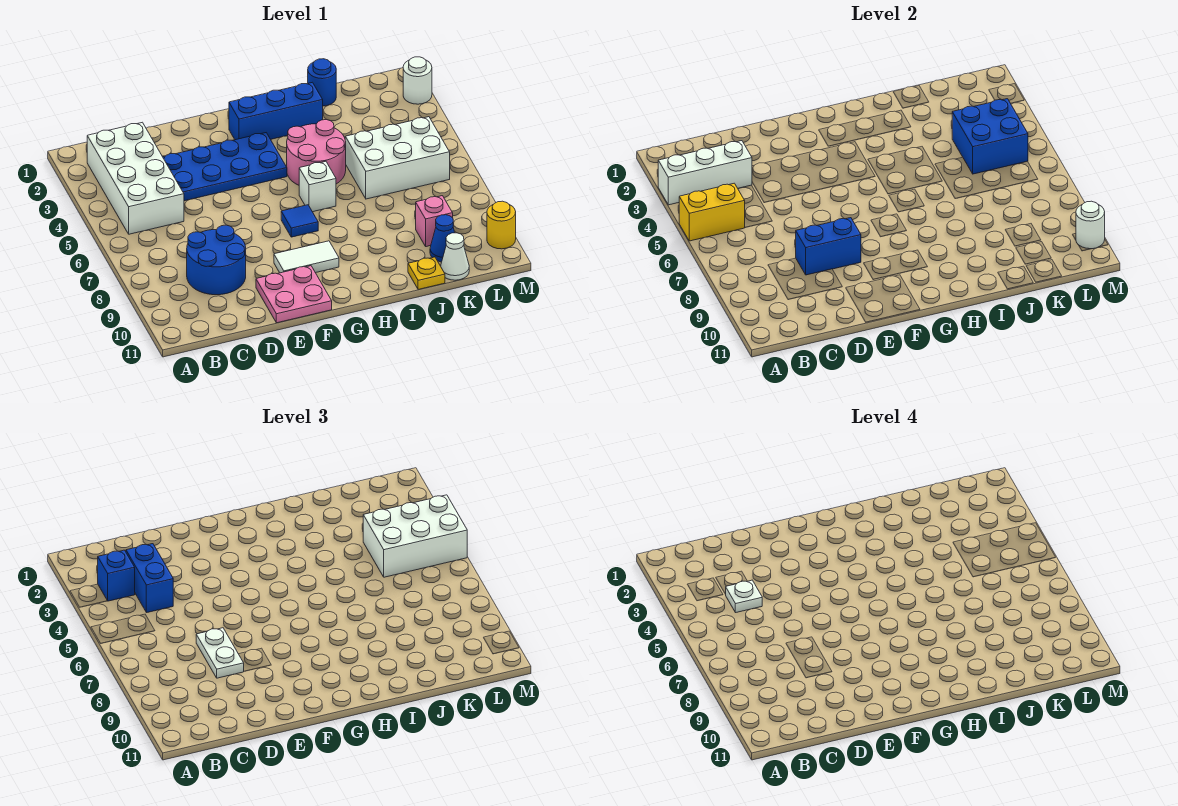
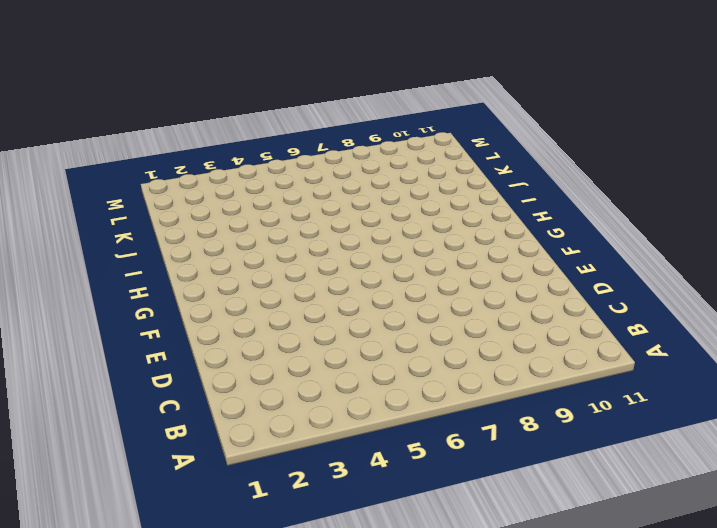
none -> white 2x4 brick [87,122,184,234]
none -> blue 2x2 round brick [187,225,246,295]
none -> blue 2x4 plate [163,133,287,201]

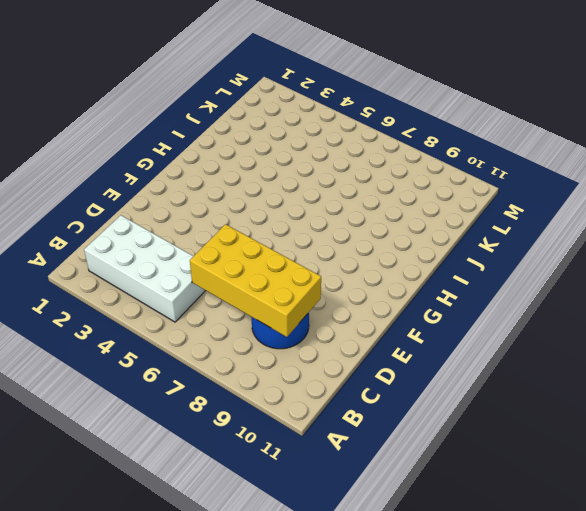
yellow 2x4 brick [190,224,321,337] -> blue 1x2 brick [796,218,861,275]
none -> blue 2x4 plate [163,133,287,201]
none -> pink 2x2 plate [256,266,332,323]
none -> white 1x2 tile [274,241,339,273]

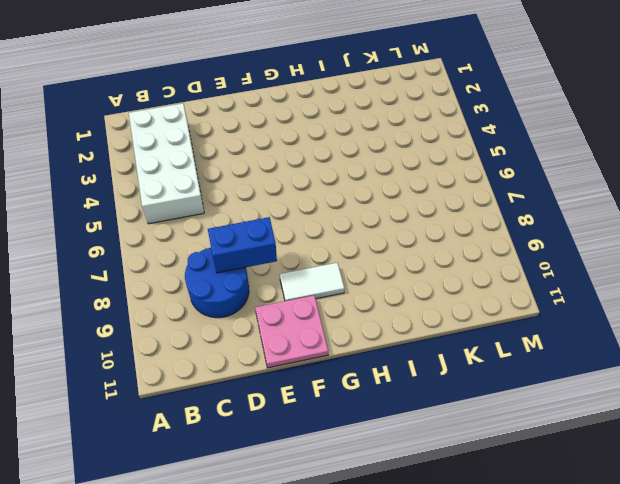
none -> blue 2x4 plate [163,133,287,201]
none -> blue 1x3 brick [229,82,323,140]
none -> blue 1x1 tile [281,205,318,237]

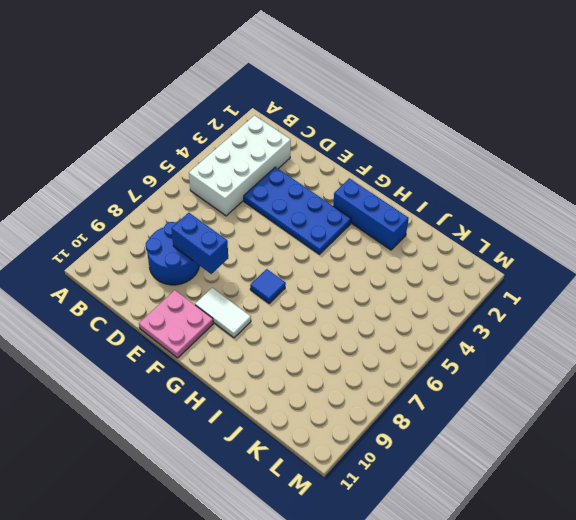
none -> pink 2x2 round brick [287,120,346,185]
none -> white 1x1 brick [299,161,336,212]
none -> blue 1x1 round brick [308,59,336,106]

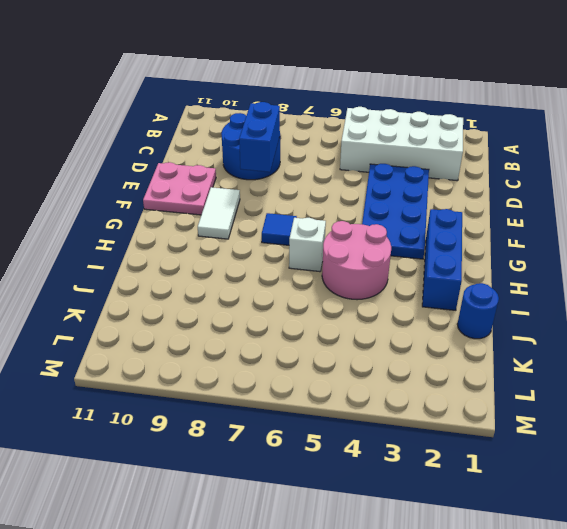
none -> white 2x3 brick [345,117,450,199]
none -> yellow 1x1 plate [408,257,445,289]
none -> pink 1x1 brick [416,196,453,247]

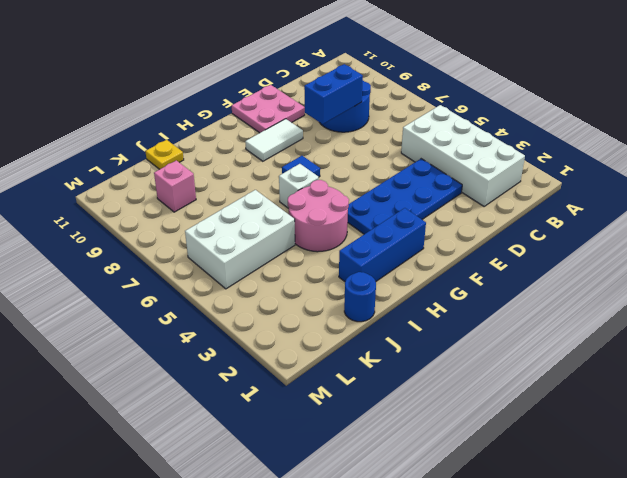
none -> blue 1x1 cone [430,215,455,262]
none -> white 1x1 cone [441,233,469,280]
none -> white 1x1 round brick [403,57,432,104]

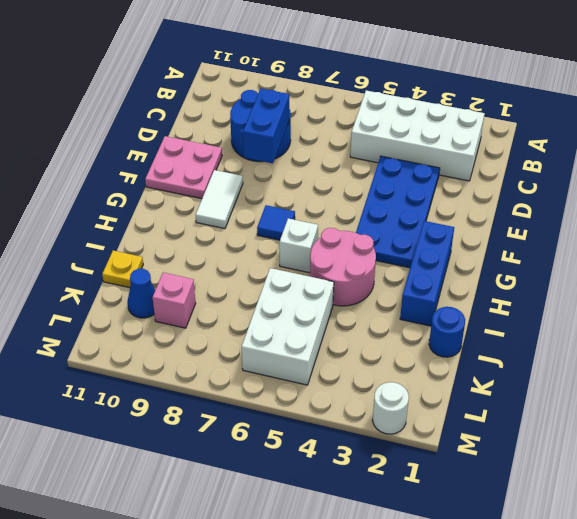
none -> white 1x1 cone [441,233,469,280]
none -> yellow 1x1 round brick [487,201,516,249]
none -> white 1x3 brick [658,141,752,205]

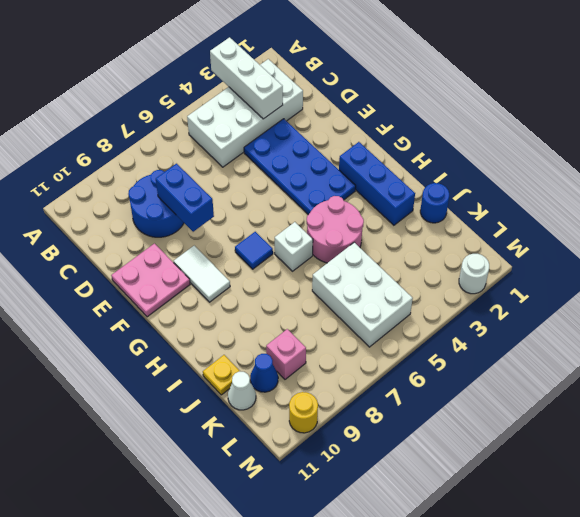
none -> yellow 1x2 brick [679,183,745,241]
none -> blue 2x2 brick [952,99,1028,174]
none -> white 1x1 round brick [1076,201,1105,249]

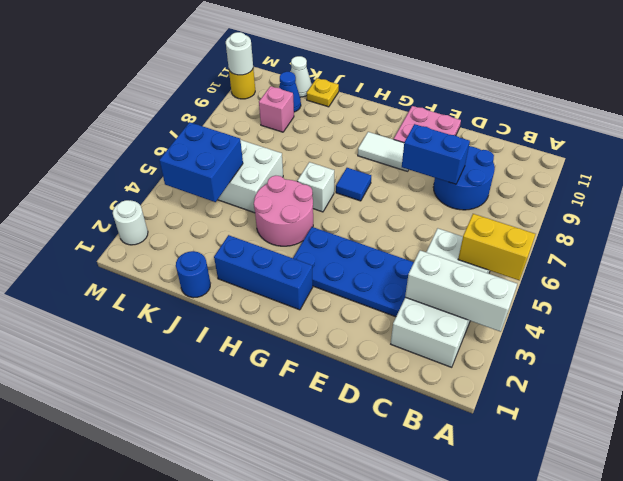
none -> blue 1x1 brick [98,550,135,601]
none -> blue 1x2 brick [126,544,173,613]
none -> white 1x2 plate [196,628,244,678]

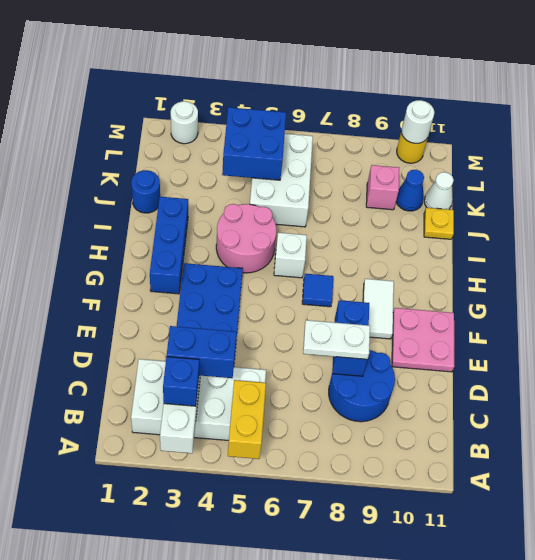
none -> white 2x3 brick [363,495,467,577]
none -> white 1x1 plate [726,580,762,613]

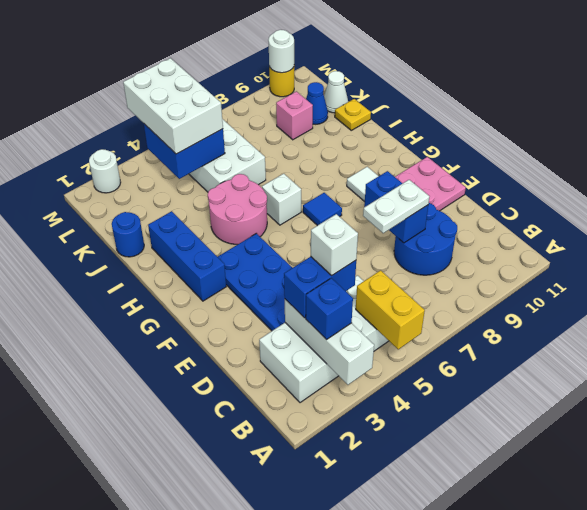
white 1x1 brick [311,214,358,275] -> white 1x1 plate [726,580,762,613]

